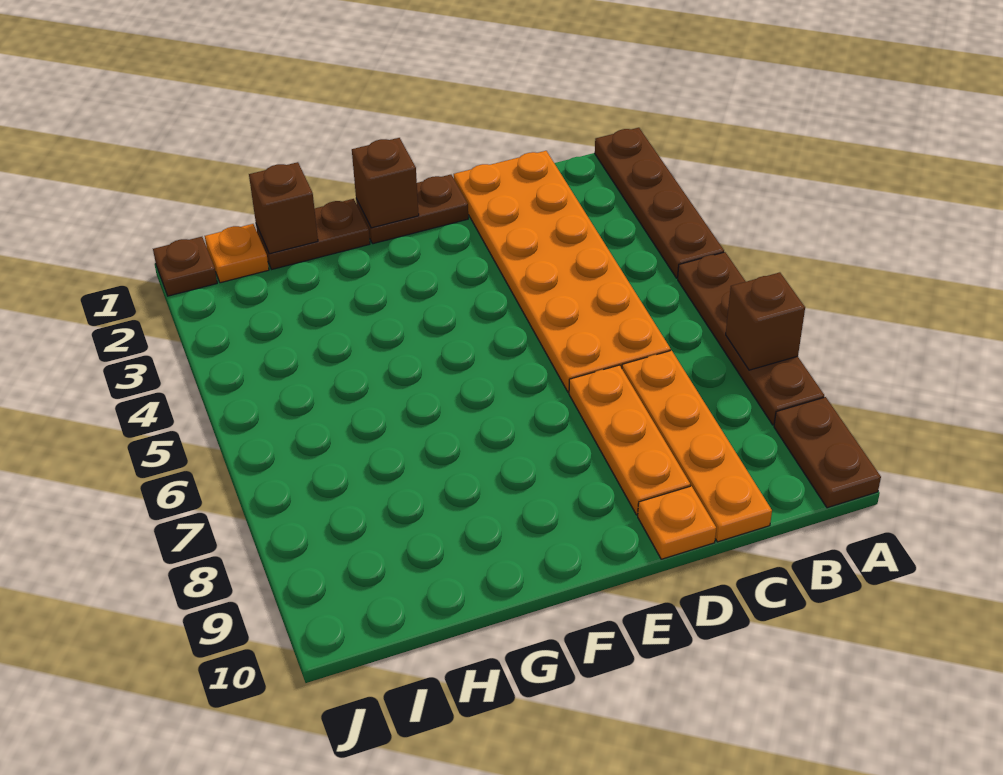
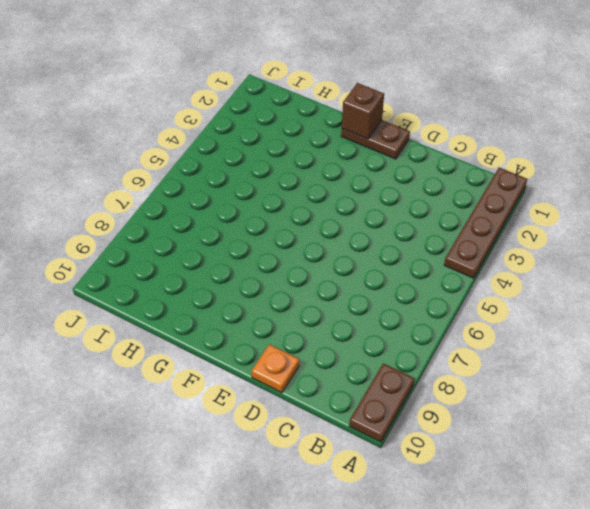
none -> brown 1x4 plate [678,252,824,425]
none -> orange 2x6 plate [454,151,671,393]
none -> orange 1x4 plate [622,350,772,542]

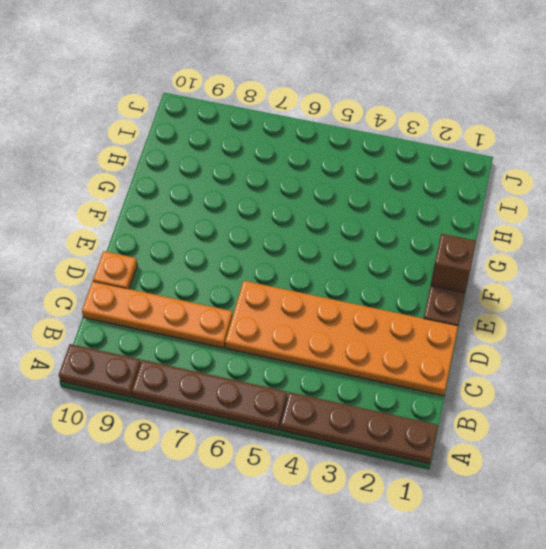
none -> orange 1x3 plate [569,365,690,515]
none -> brown 1x2 plate [256,199,370,269]
none -> orange 1x1 plate [205,224,269,283]

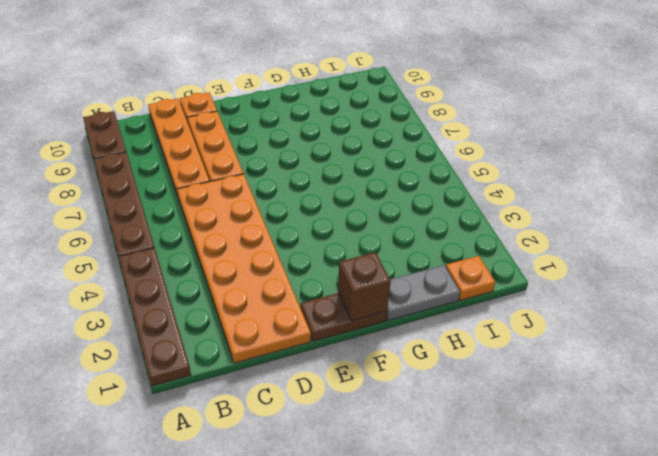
grey 1x2 plate [387,265,460,321] -> brown 1x2 plate [256,199,370,269]
none -> brown 1x1 plate [153,237,217,296]
none -> brown 1x1 brick [726,272,805,370]
none -> brown 1x1 brick [249,162,318,254]

